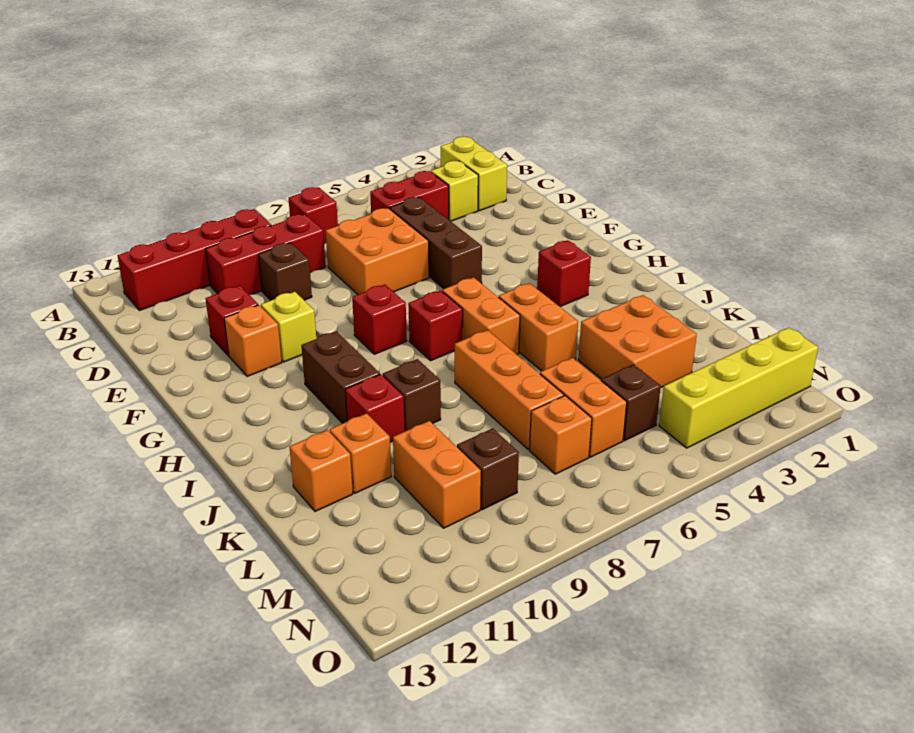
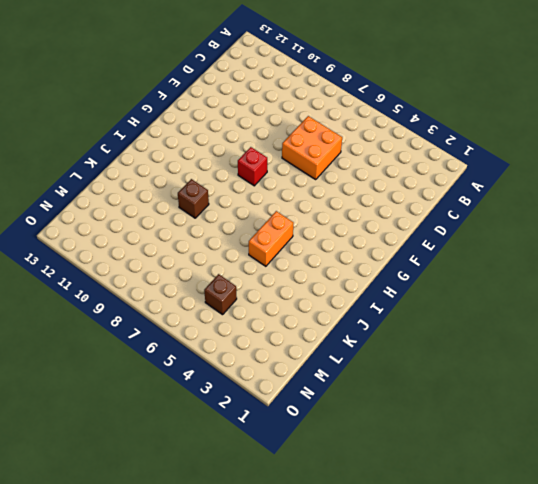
none -> yellow 1x2 brick [441,137,507,211]
none -> red 1x1 brick [288,187,338,244]
none -> red 1x4 brick [118,209,271,311]
none -> yellow 1x1 brick [431,161,478,221]

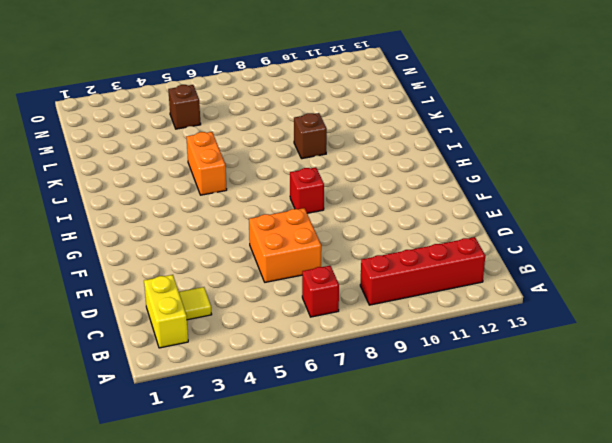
yellow 1x1 tile [179,287,212,320] -> yellow 1x1 brick [431,161,478,221]
none -> red 1x2 brick [370,171,449,220]
none -> red 1x3 brick [206,214,326,295]
none -> brown 1x3 brick [390,197,482,289]
none -> brown 1x1 brick [258,243,312,300]

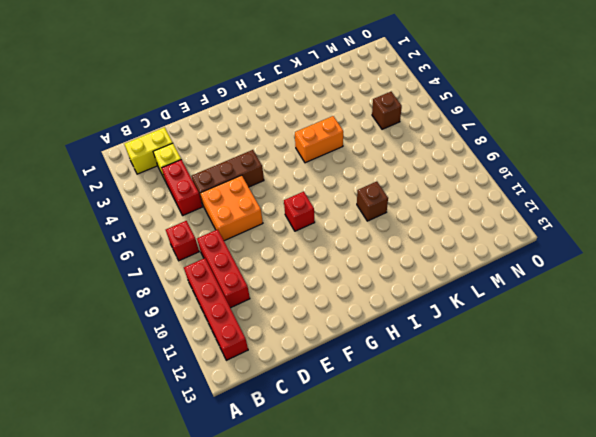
none -> brown 1x1 brick [258,243,312,300]
none -> red 1x1 brick [206,286,258,356]
none -> yellow 1x1 brick [261,292,316,362]
none -> orange 1x1 brick [224,305,282,376]

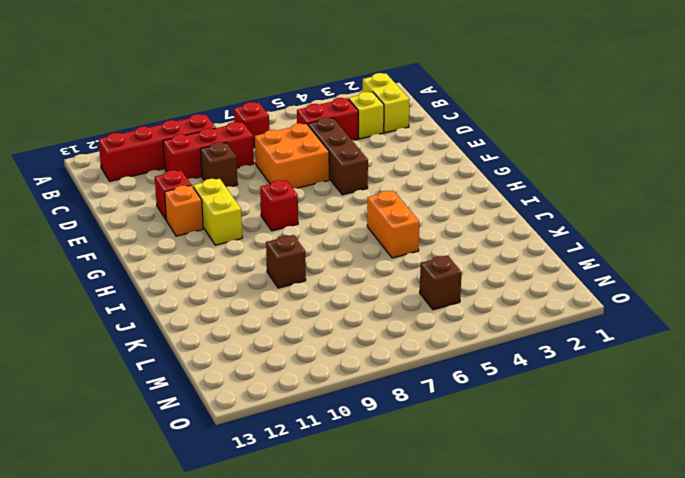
yellow 1x2 brick [193,179,242,245] -> yellow 1x1 brick [261,292,316,362]
none -> red 1x1 brick [537,240,591,307]
none -> orange 1x2 brick [442,277,520,354]
none -> red 1x1 brick [408,290,463,361]
none -> brown 1x2 brick [301,331,380,423]

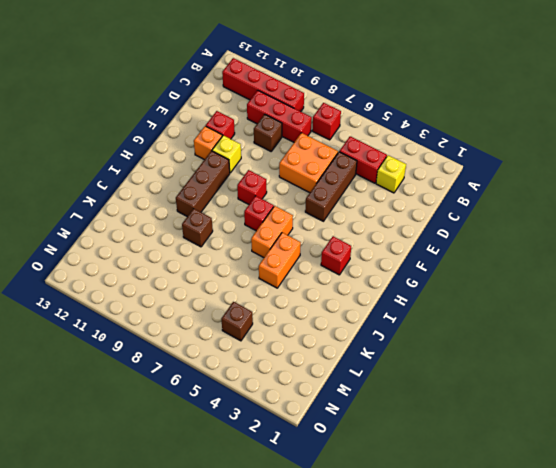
brown 1x3 brick [176,151,230,217] -> brown 1x2 brick [301,331,380,423]
none -> yellow 1x2 brick [441,137,507,211]
none -> orange 1x3 brick [455,330,564,450]
none -> red 1x1 brick [345,374,405,442]
none -> orange 2x2 brick [579,295,697,387]

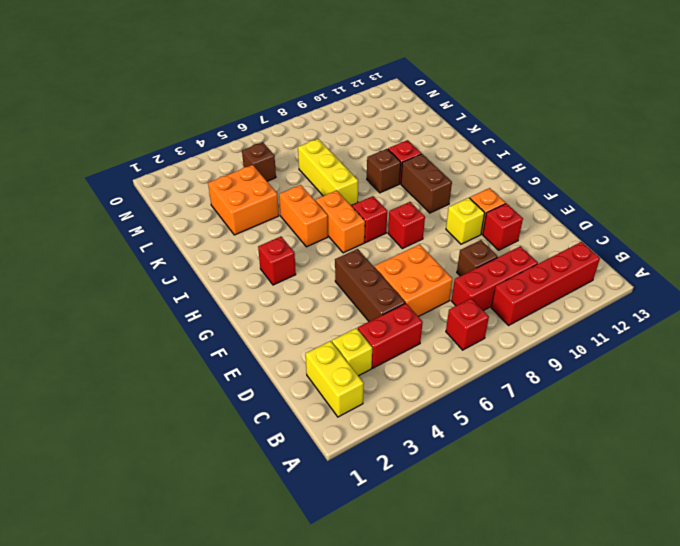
yellow 1x3 brick [298,139,358,205] -> orange 1x3 brick [455,330,564,450]
none -> orange 1x1 brick [330,413,391,493]
none -> orange 1x1 brick [289,430,353,511]
none -> orange 1x2 brick [540,358,627,457]
none -> orange 1x2 brick [393,421,481,528]

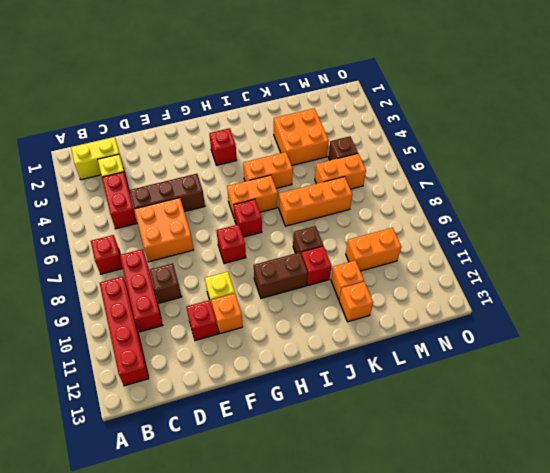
none -> orange 1x1 brick [530,396,592,474]
none -> brown 1x1 brick [457,428,519,510]
none -> yellow 1x4 brick [659,327,818,448]

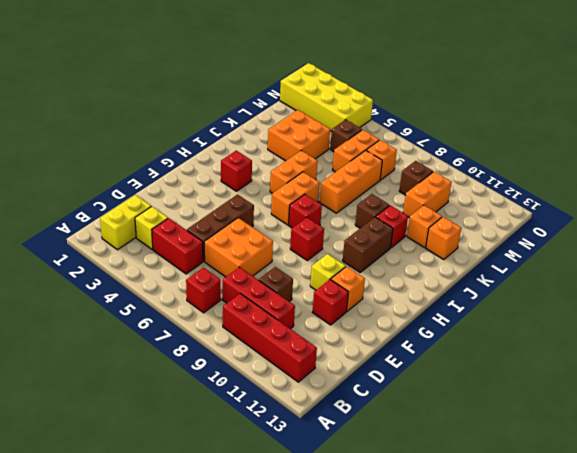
yellow 2x4 brick [280,63,373,132] -> yellow 1x4 brick [659,327,818,448]

